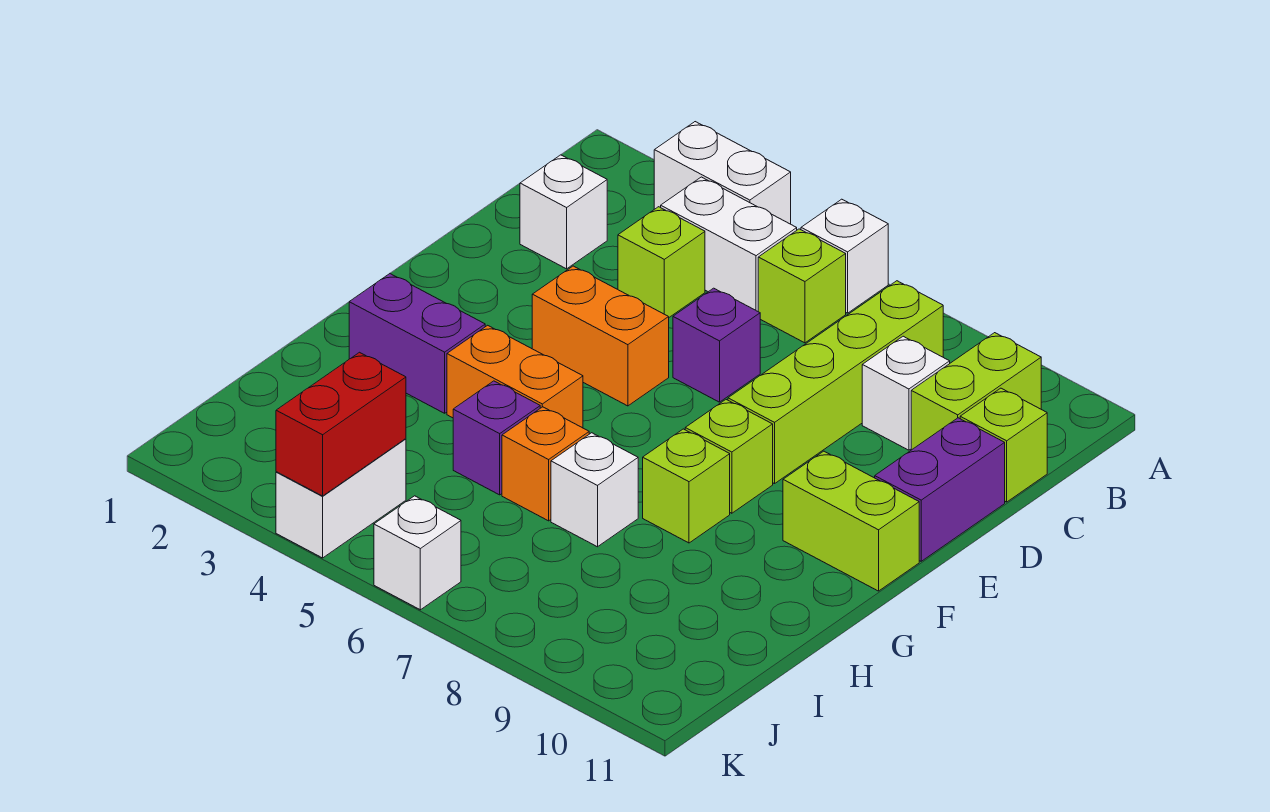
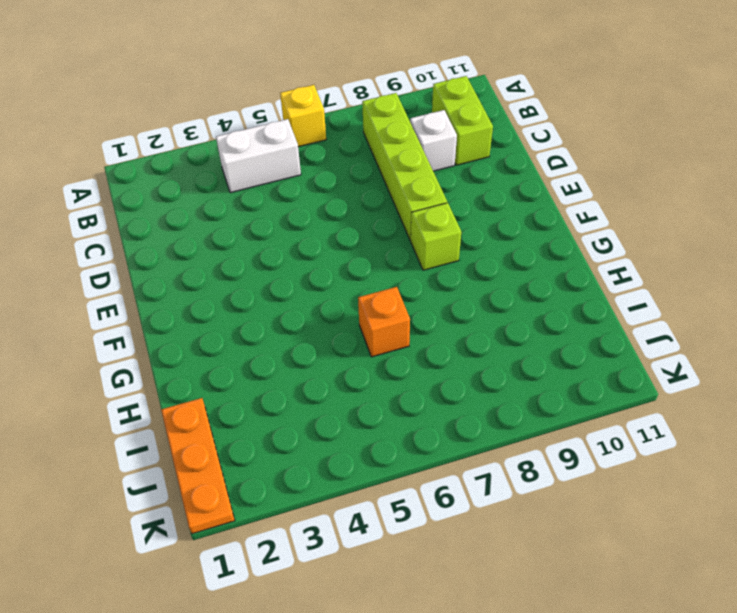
yellow 1x1 brick [280,85,326,147] -> white 1x1 brick [801,199,888,313]
orange 1x3 plate [161,398,235,534] -> none
none -> white 1x2 brick [654,122,791,224]
none -> lime 1x1 brick [758,229,846,343]
none -> white 1x1 brick [520,155,607,269]

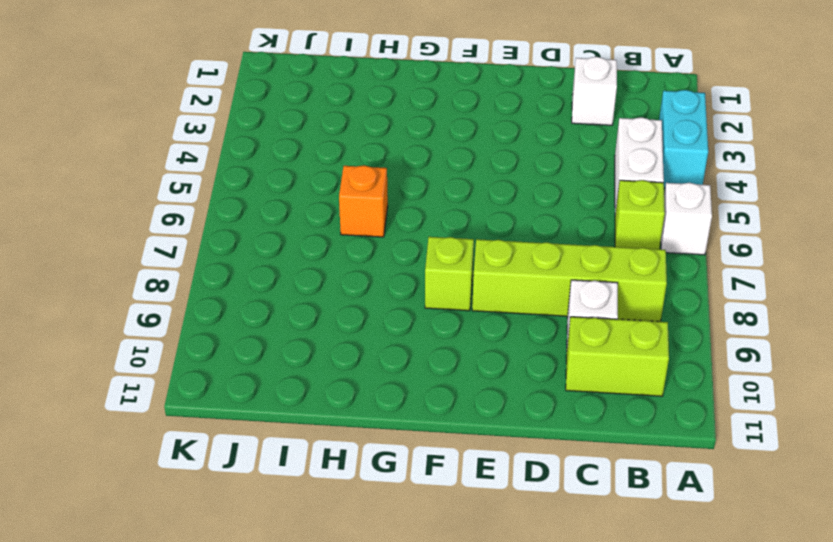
cyan 1x2 brick [659,90,708,188] -> white 1x2 brick [654,122,791,224]
none -> lime 1x1 brick [618,207,705,317]
none -> lime 1x1 brick [960,388,1047,502]
none -> purple 1x1 brick [673,288,760,402]

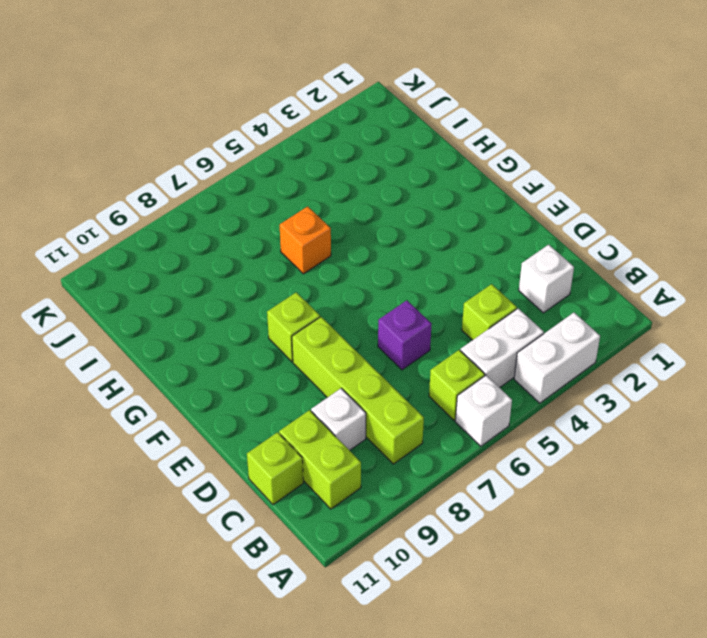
none -> purple 1x2 brick [875,418,1005,561]
none -> orange 1x2 brick [532,266,669,406]
none -> lime 1x2 brick [783,451,919,591]

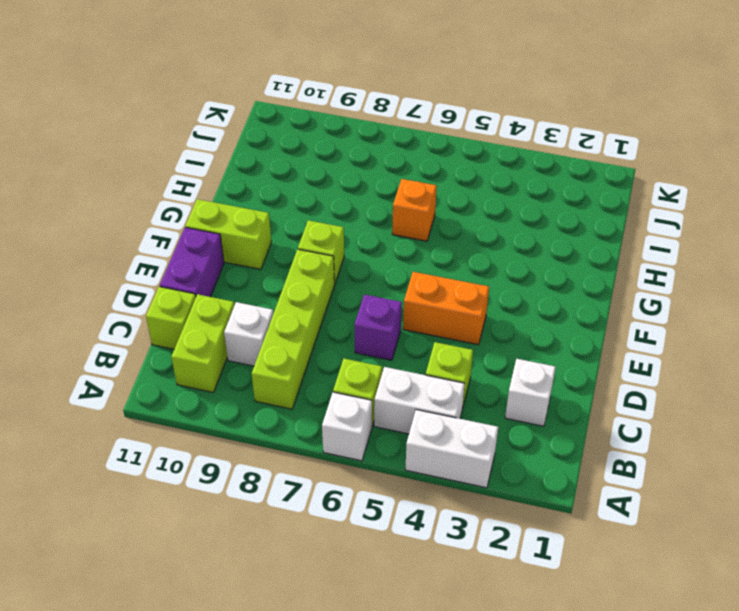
none -> purple 1x2 brick [349,274,485,413]
none -> orange 1x2 brick [447,325,583,428]
none -> lime 1x1 brick [643,429,730,543]

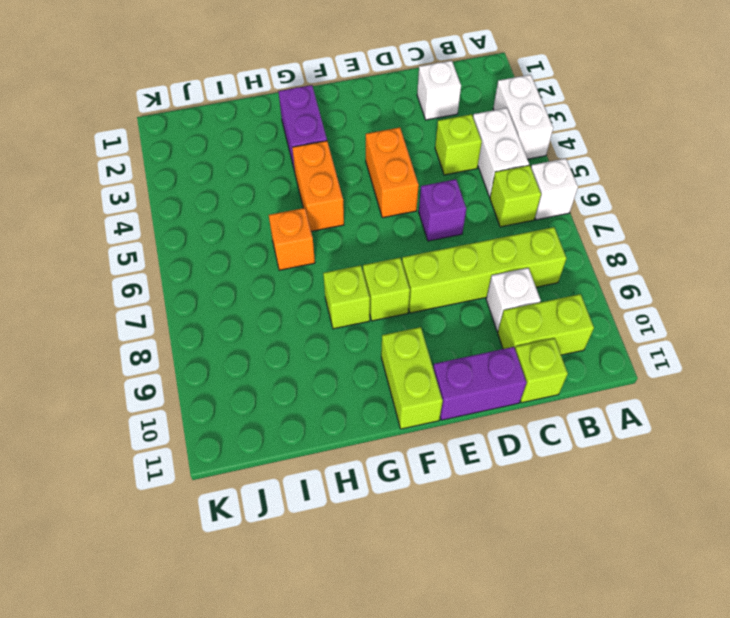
none -> purple 1x1 brick [453,381,540,495]
none -> white 1x1 brick [551,433,638,547]
none -> white 1x2 brick [276,439,406,558]

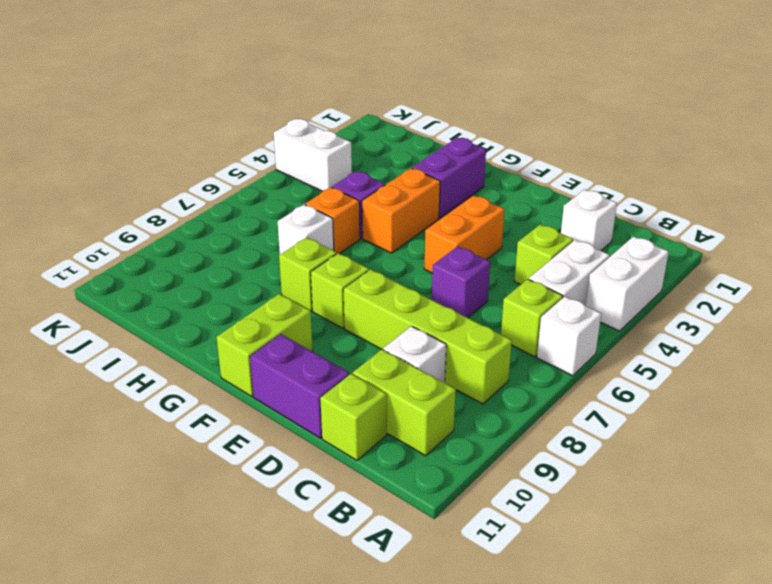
none -> white 1x1 brick [374,496,461,610]
none -> red 1x2 brick [276,352,406,496]

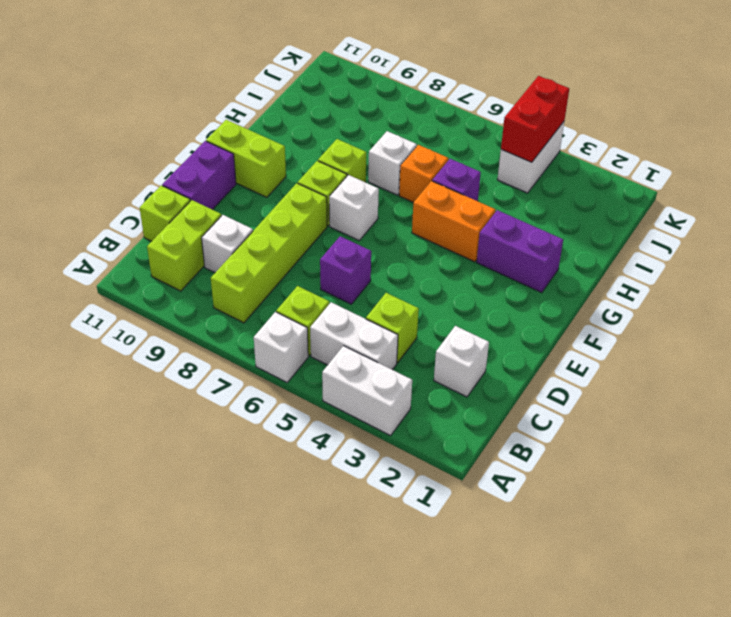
white 1x1 brick [329,175,379,240] -> white 1x1 brick moved to [374,496,461,610]
none -> orange 1x2 brick [532,266,669,406]

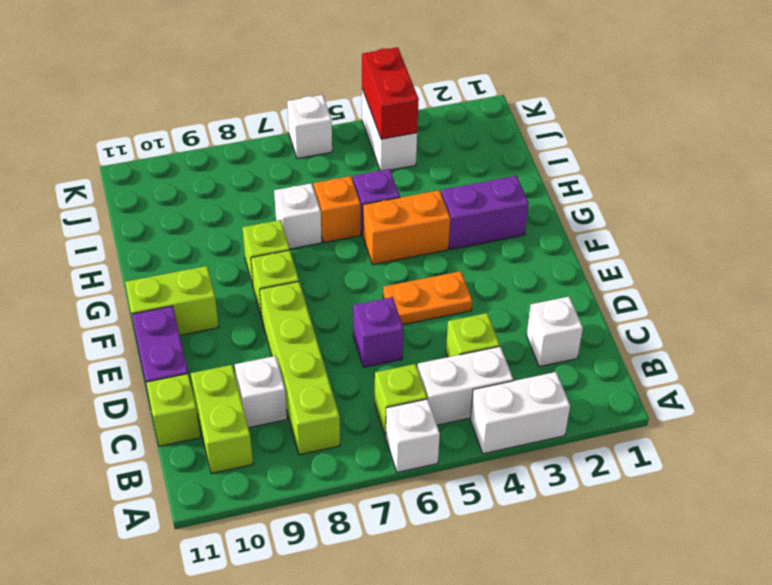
orange 1x2 plate [383,271,472,325] -> orange 1x2 brick [532,266,669,406]

